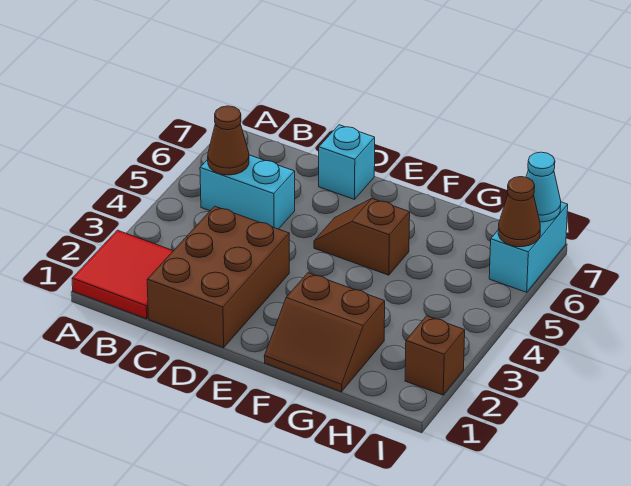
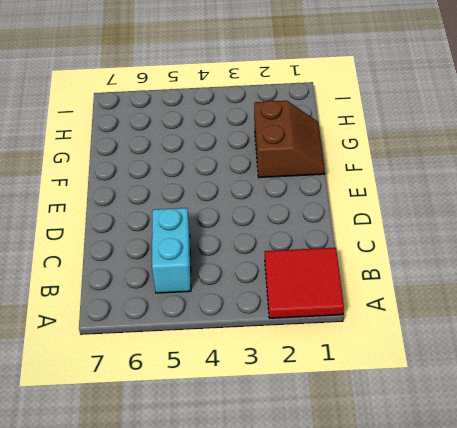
none -> brown 2x3 brick [147,206,289,348]
none -> cyan 1x1 brick [319,125,375,199]

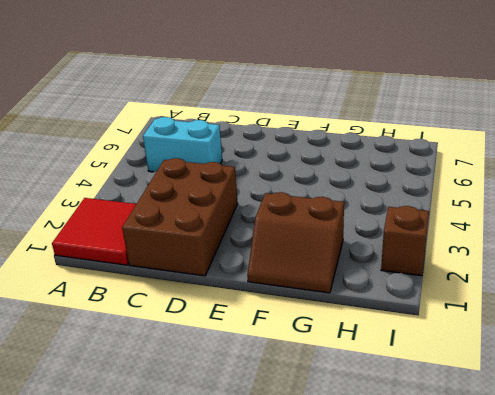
none -> cyan 1x1 brick [319,125,375,199]
none -> brown 1x2 slope [314,198,410,275]

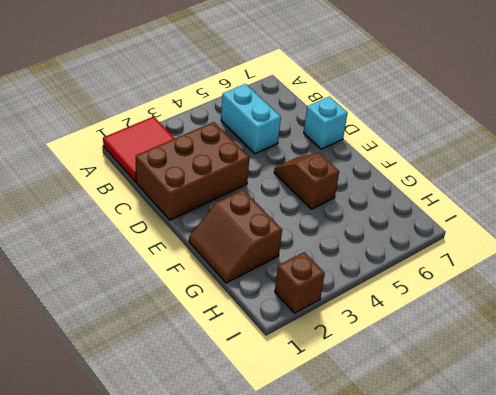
none -> cyan 1x2 brick [489,202,568,292]
none -> brown 1x1 cone [208,106,249,175]

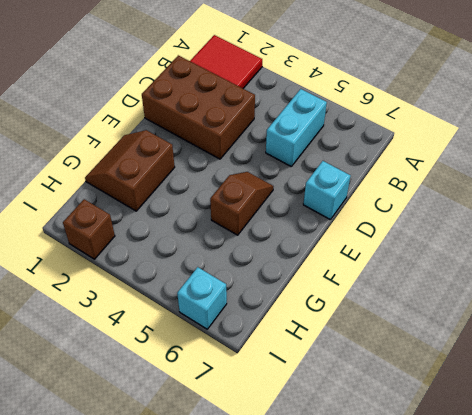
cyan 1x1 brick [177,267,227,329] -> cyan 1x2 brick [489,202,568,292]
none -> brown 1x1 cone [208,106,249,175]
none -> brown 1x1 cone [498,177,540,247]

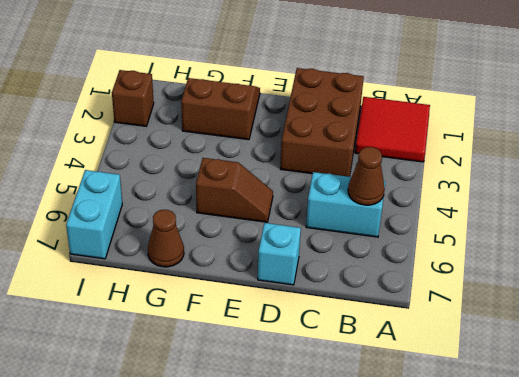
brown 1x1 cone [148,210,184,267] -> brown 1x1 cone moved to [498,177,540,247]
none -> cyan 1x1 cone [526,152,561,222]

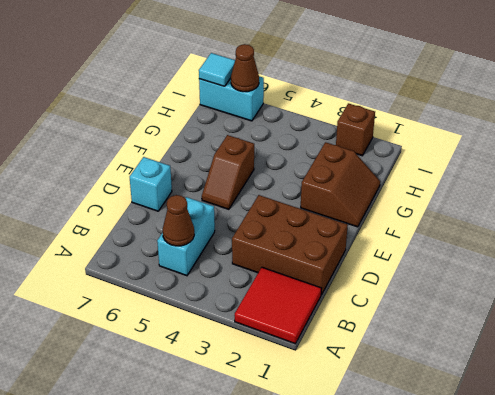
cyan 1x1 tile [199,53,235,86] -> cyan 1x1 cone [526,152,561,222]

